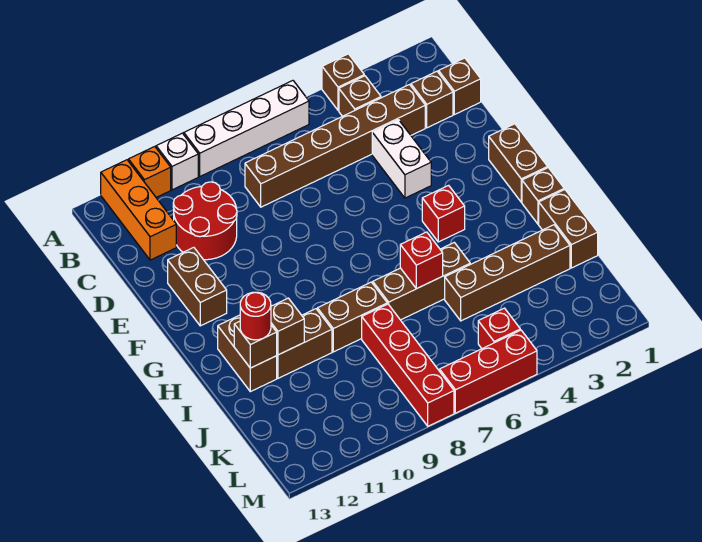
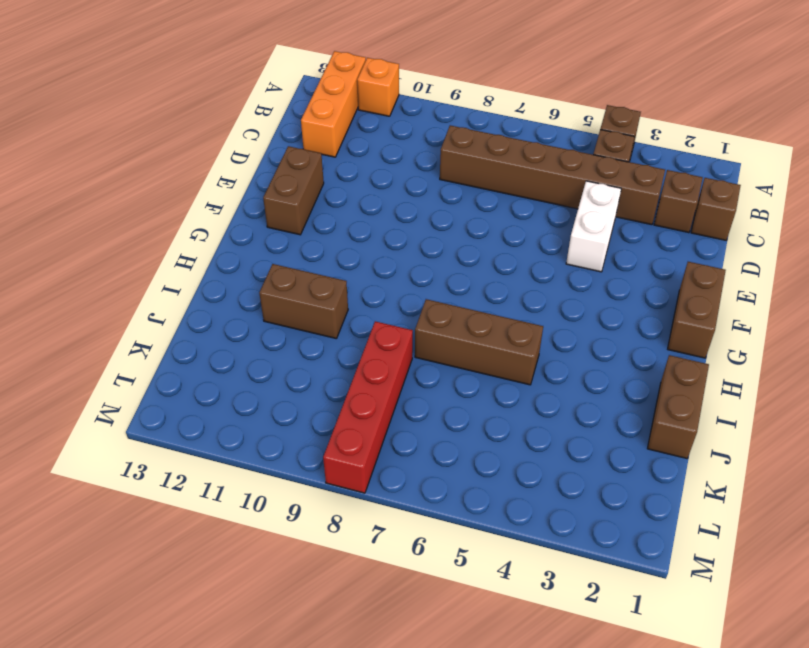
none -> white 1x4 brick [184,81,309,176]
none -> white 1x1 brick [156,133,198,190]
none -> red 2x2 round brick [173,182,237,260]

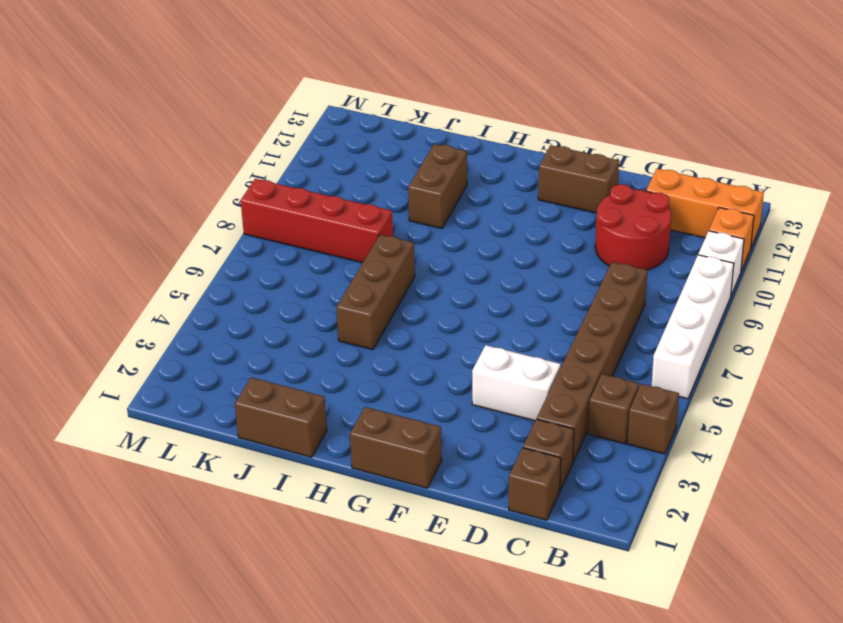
none -> red 1x1 brick [422,185,465,242]
none -> brown 1x1 brick [522,168,564,224]
none -> brown 1x2 brick [218,315,277,392]

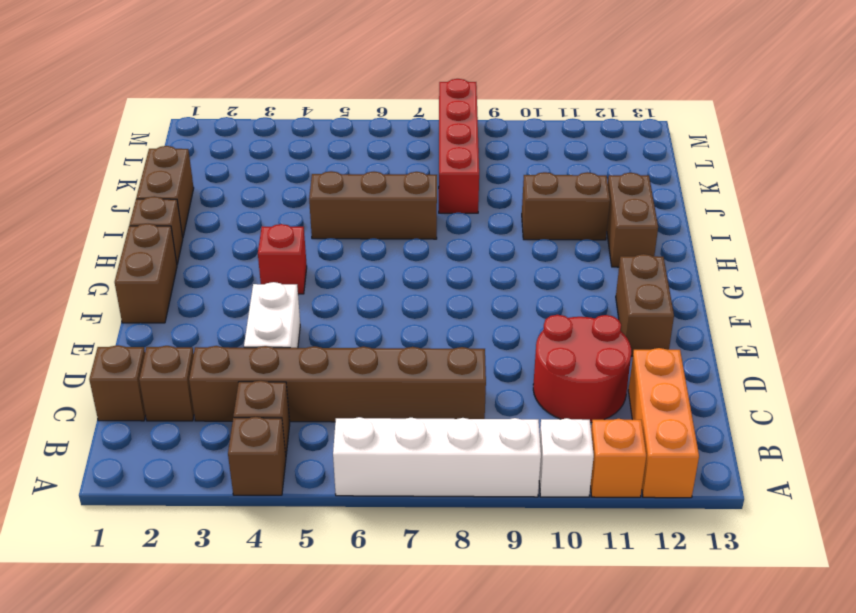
none -> brown 1x2 brick [317,282,387,352]
none -> brown 1x4 brick [445,225,570,321]
none -> red 1x1 brick [478,308,520,349]

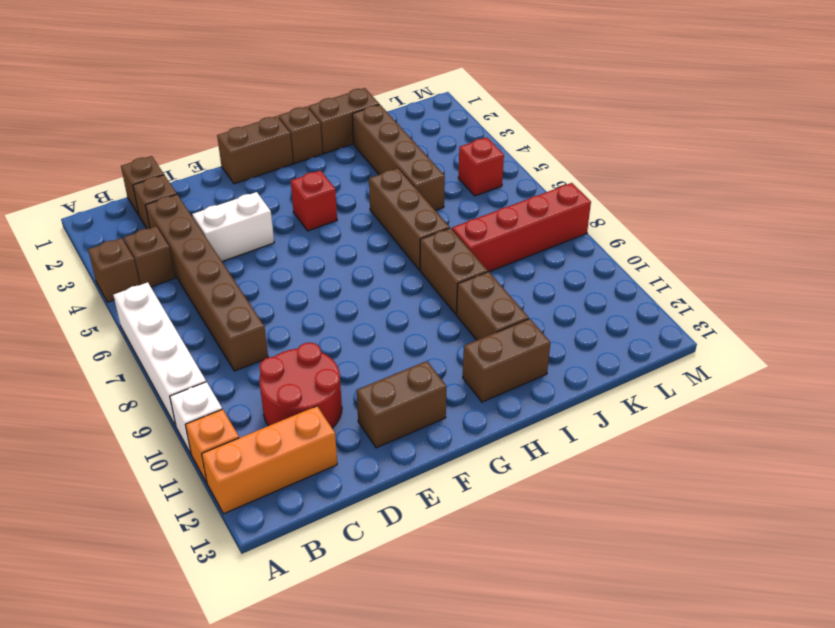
none -> red 1x3 brick [440,330,537,413]
none -> red 1x1 brick [400,232,443,289]
none -> brown 1x1 brick [271,298,304,355]

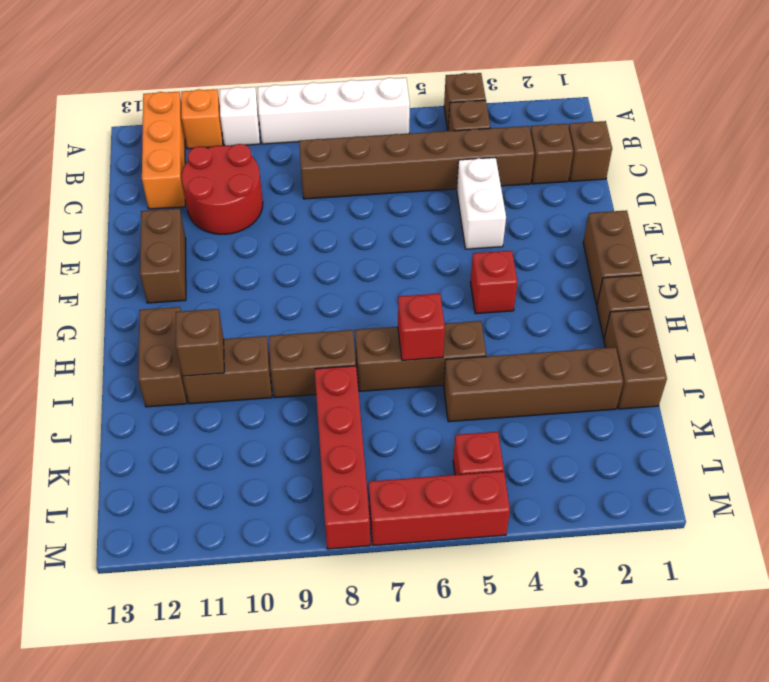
none -> brown 1x1 brick [234,321,277,368]
none -> red 1x1 round brick [240,292,271,340]

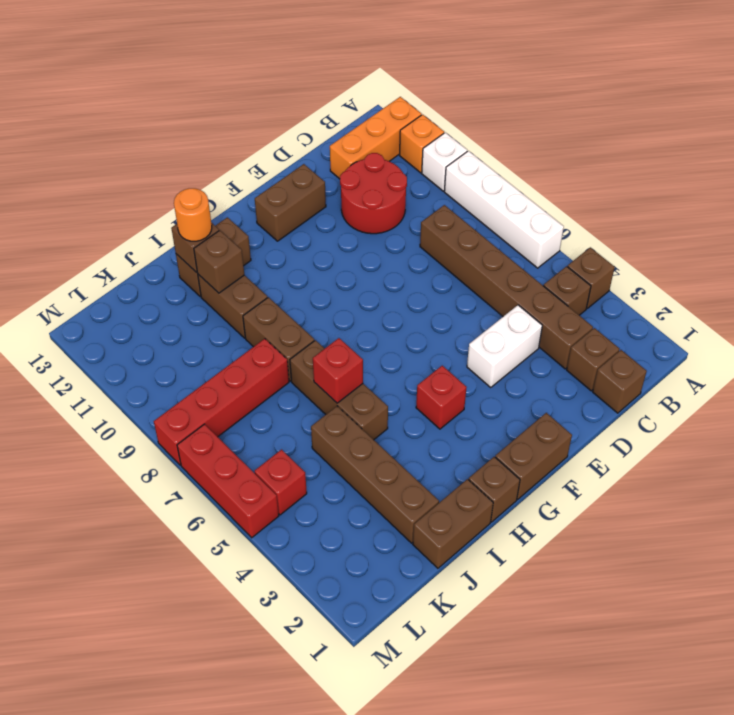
orange 1x1 round brick [174,188,212,241] -> red 1x1 round brick [240,292,271,340]

